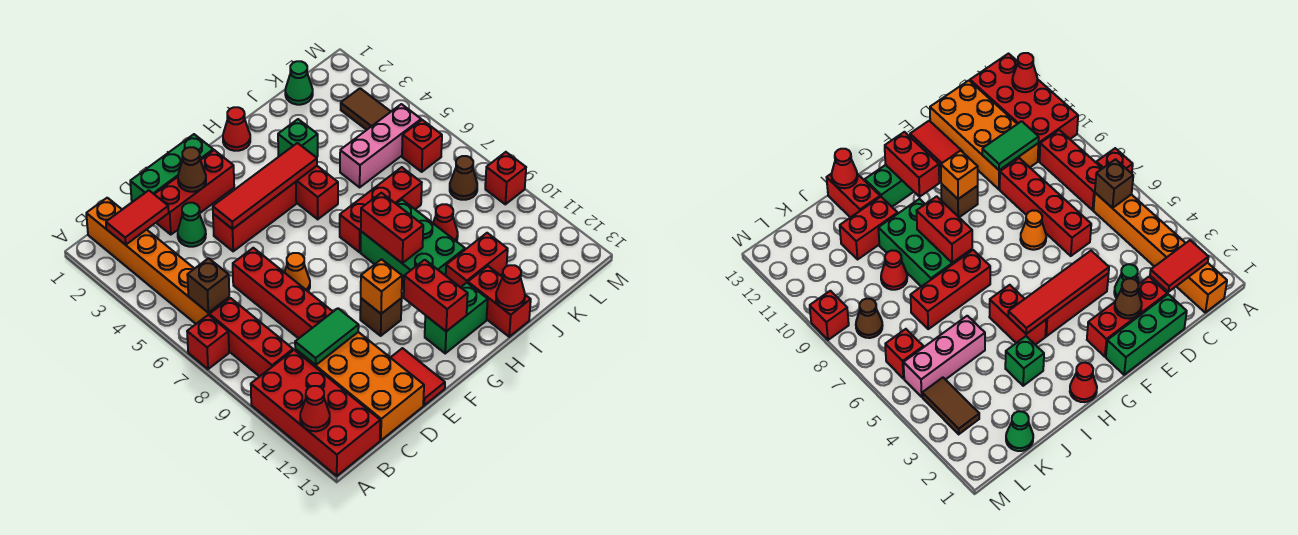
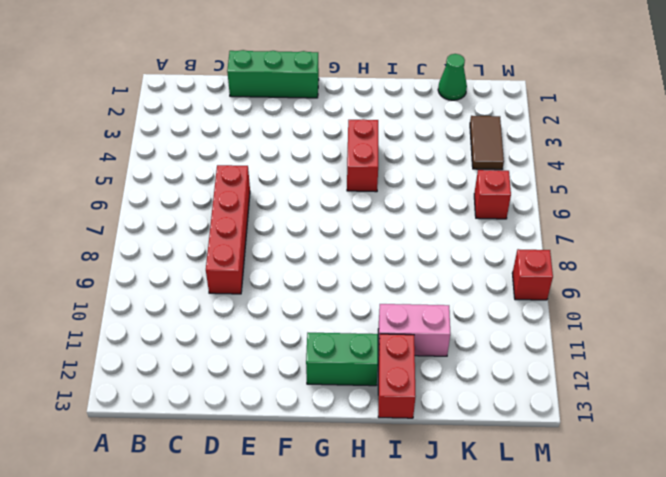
pink 1x2 brick [378,304,450,356] -> red 1x2 brick [446,233,508,287]
none -> red 1x1 brick [187,315,229,369]
none -> red 2x4 brick [251,350,380,476]
none -> orange 1x6 brick [86,198,230,324]
none -> red 1x3 brick [209,298,293,377]

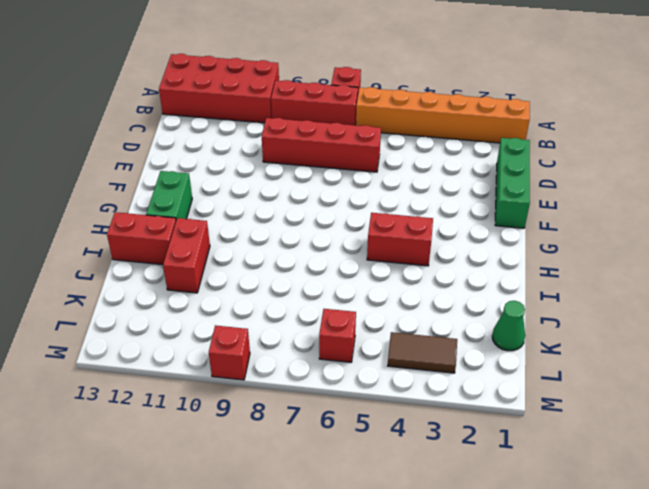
none -> orange 2x4 brick [295,332,424,440]
none -> red 1x3 brick [154,150,234,235]
none -> green 1x1 cone [178,203,206,247]
none -> red 1x3 brick [213,182,296,251]

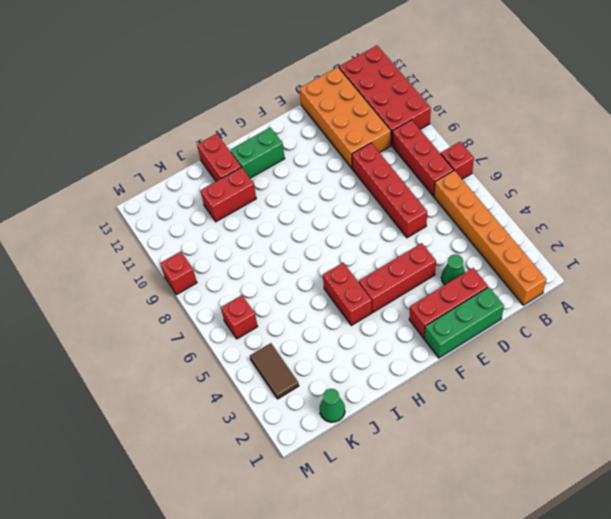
none -> orange 1x1 cone [284,253,310,291]
none -> red 1x2 tile [390,348,445,405]
none -> brown 1x1 brick [360,298,402,336]
none -> red 1x1 cone [223,107,250,151]

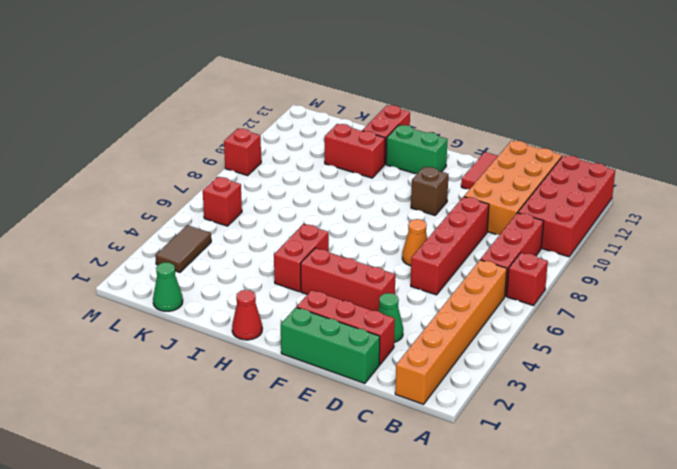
none -> red 1x3 brick [340,167,422,252]
none -> green 2x3 brick [361,200,465,287]
none -> green 1x1 brick [278,119,318,157]
none -> pink 1x3 brick [340,104,421,187]

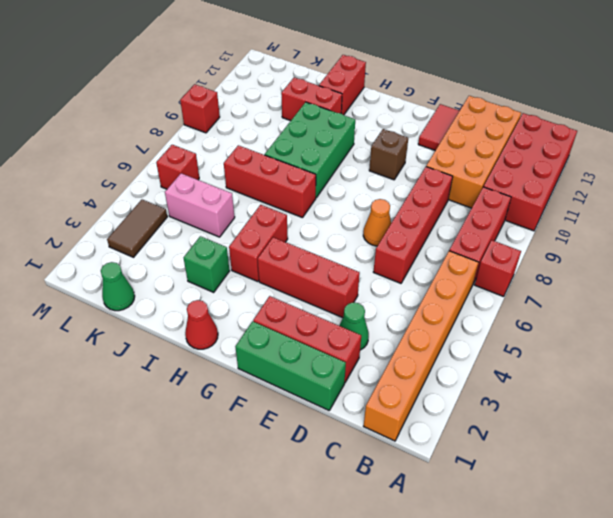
pink 1x2 brick [165,173,235,237] -> pink 1x3 brick [340,104,421,187]
none -> green 1x2 brick [425,283,488,353]
none -> red 1x1 cone [433,204,458,241]
none -> brown 1x1 cone [450,156,477,200]
none -> red 1x1 cone [300,386,330,431]

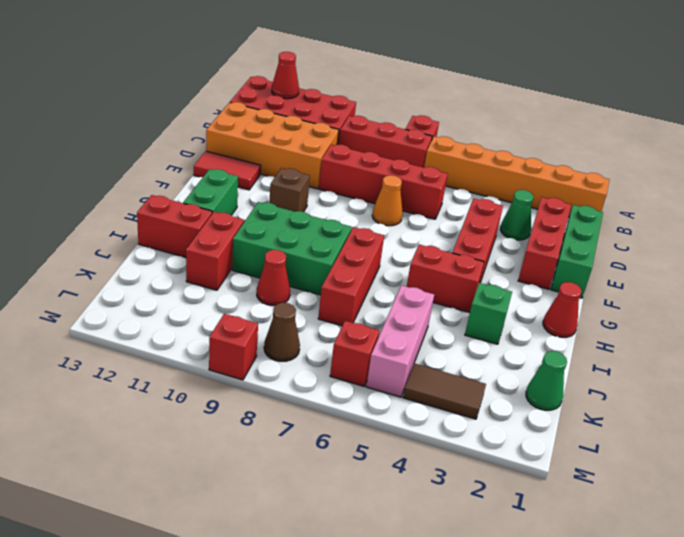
none -> red 1x2 tile [106,190,169,245]
none -> brown 1x1 brick [187,258,229,313]
none -> green 1x2 tile [295,308,359,365]
none -> brown 1x1 cone [178,147,206,192]

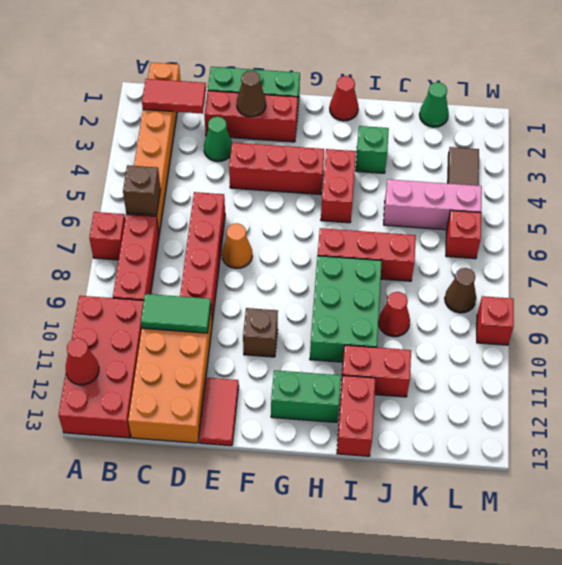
none -> red 1x4 tile [213,143,317,229]
none -> orange 1x1 brick [361,259,402,314]
none -> red 1x2 brick [404,260,468,331]
none -> red 1x2 brick [361,193,423,263]

